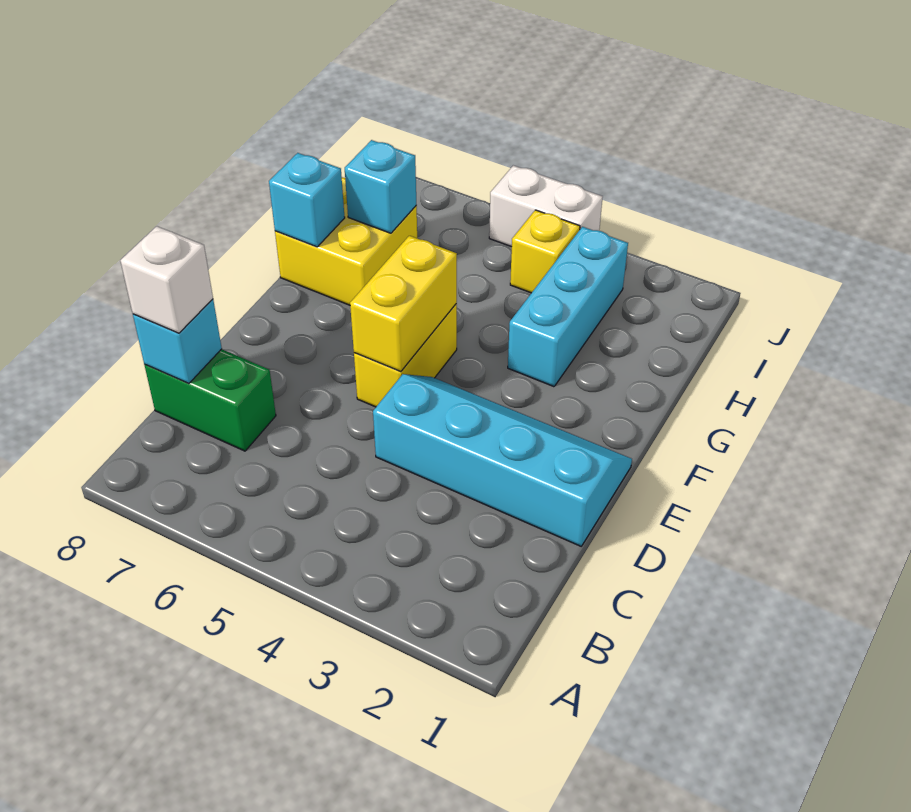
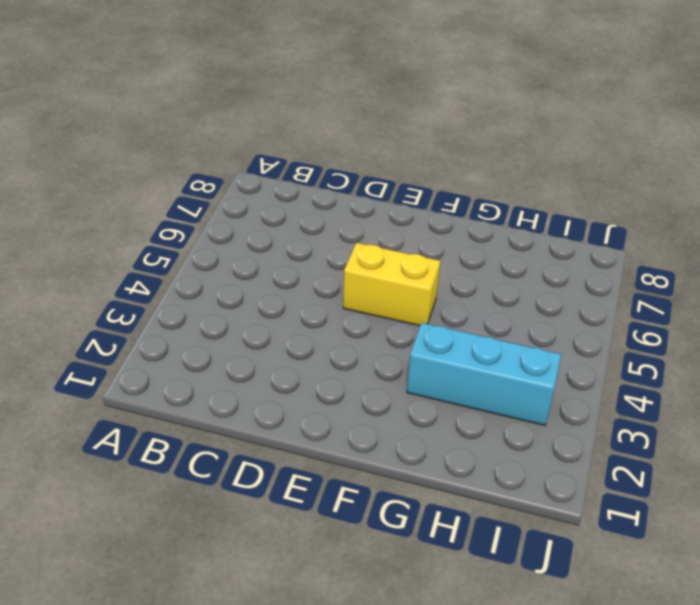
none -> green 1x2 brick [145,349,276,451]
none -> cyan 2x4 slope [373,374,632,546]
none -> yellow 2x2 brick [275,177,417,305]

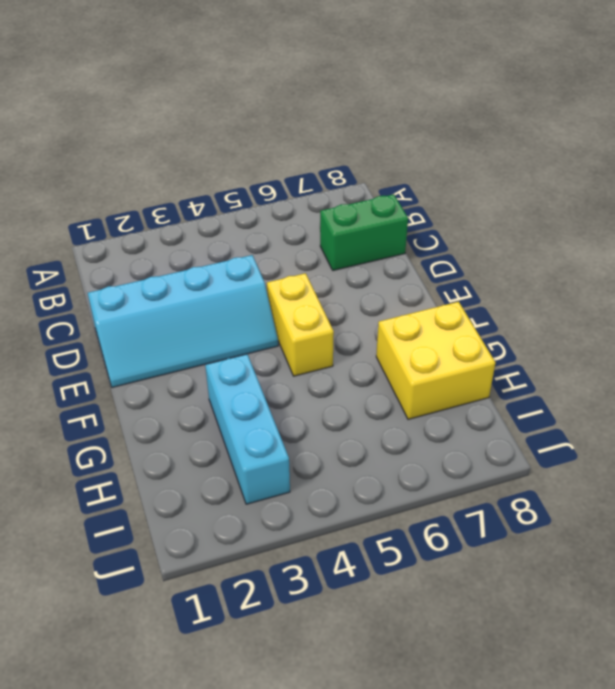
none -> yellow 1x1 brick [510,210,580,293]
none -> white 1x2 brick [489,165,603,247]
none -> cyan 1x1 brick [133,299,222,384]

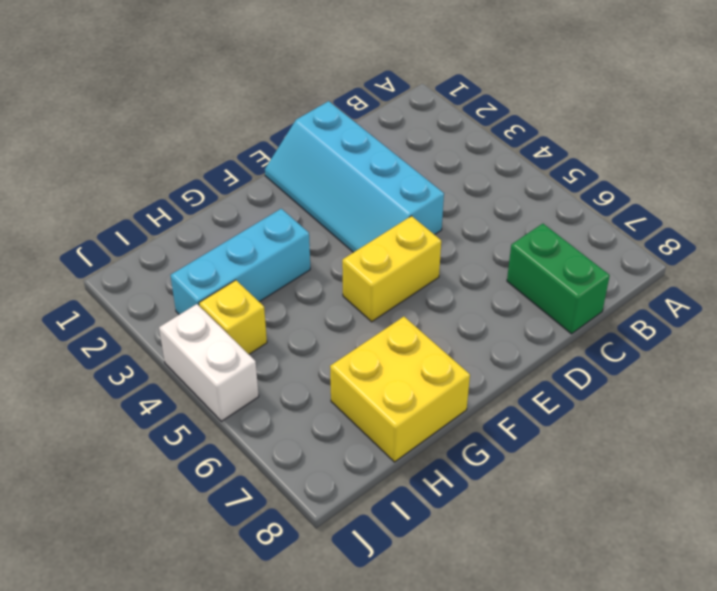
none -> cyan 1x1 brick [133,299,222,384]
none -> yellow 1x2 brick [350,236,457,372]
none -> cyan 1x1 brick [269,153,345,247]

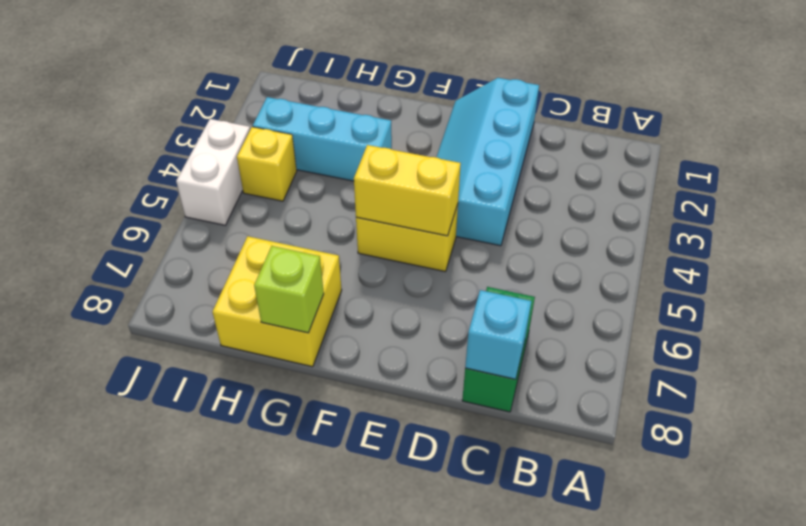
lime 1x1 brick [254,246,324,333] -> cyan 1x1 brick [269,153,345,247]
none -> cyan 1x1 brick [345,140,416,233]
none -> white 1x1 brick [120,226,213,333]

